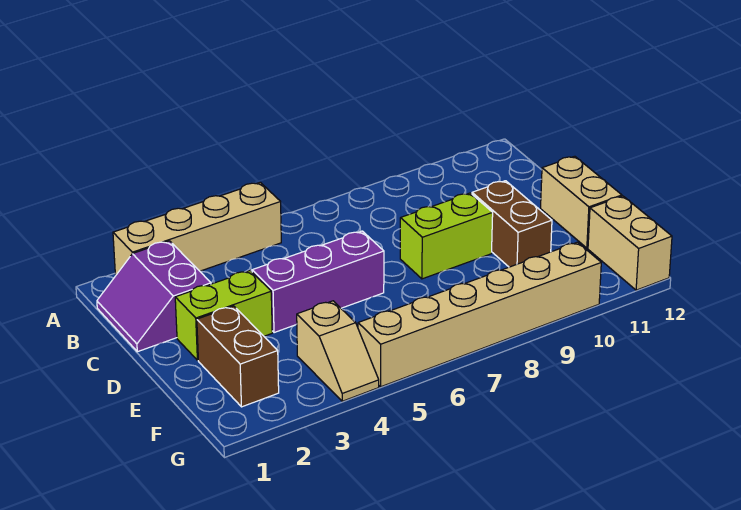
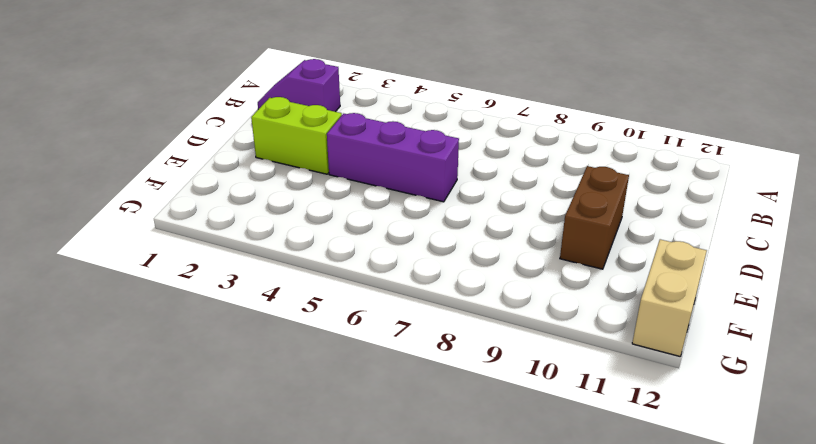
purple 1x2 slope [258,59,340,112] -> purple 2x2 slope [97,241,211,352]
none -> tan 1x4 brick [113,182,281,275]
none -> lime 1x2 brick [400,193,493,279]

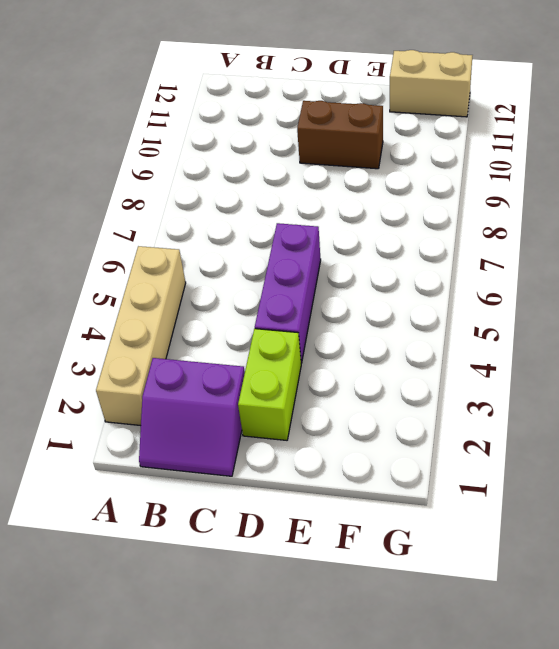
none -> lime 1x2 brick [400,193,493,279]
none -> tan 1x2 brick [541,156,622,248]

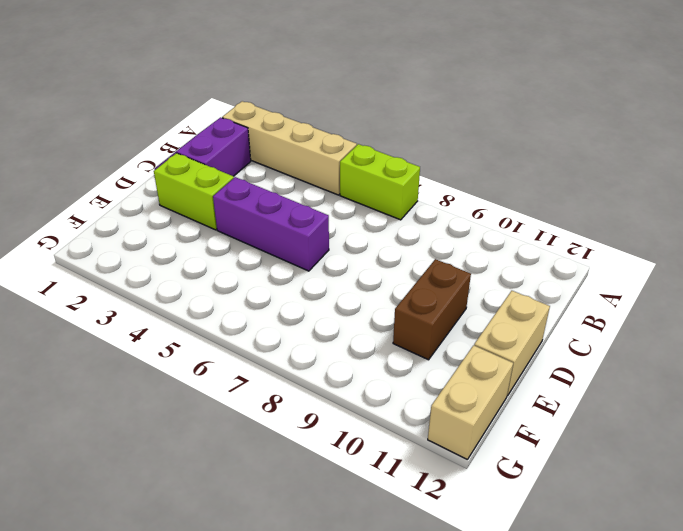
lime 1x2 brick [340,144,420,220] -> lime 1x2 brick moved to [400,193,493,279]
none -> brown 1x2 brick [197,306,279,407]
none -> tan 1x2 slope [297,301,379,401]

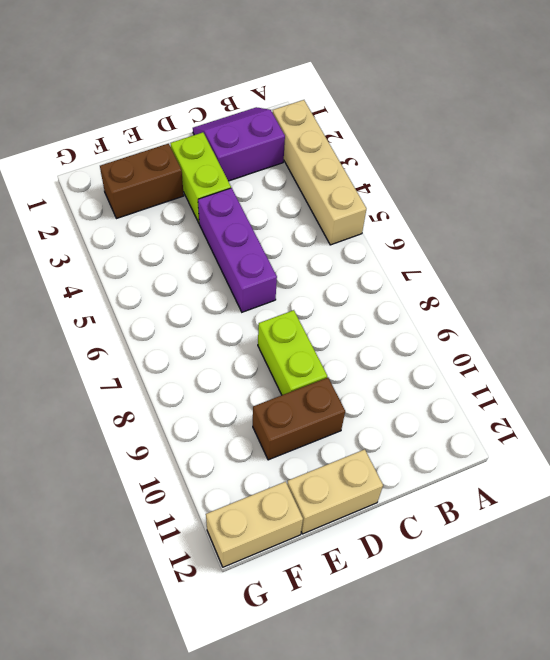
none -> tan 1x2 slope [297,301,379,401]
none -> tan 1x6 brick [358,242,601,387]

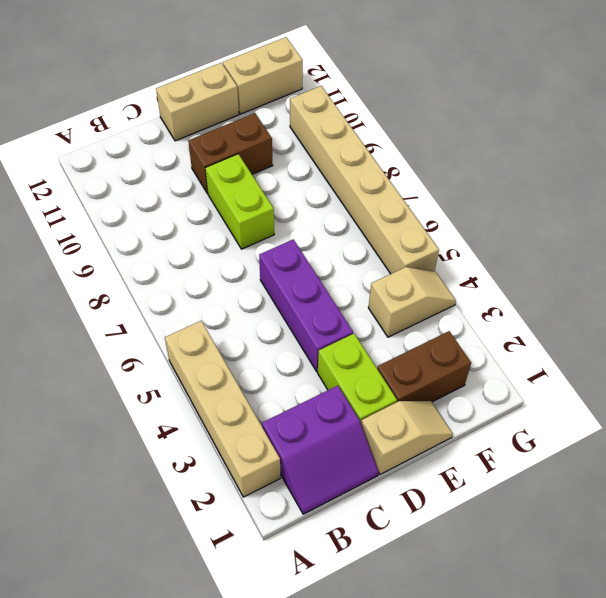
tan 1x2 slope [361,401,453,474] -> none

